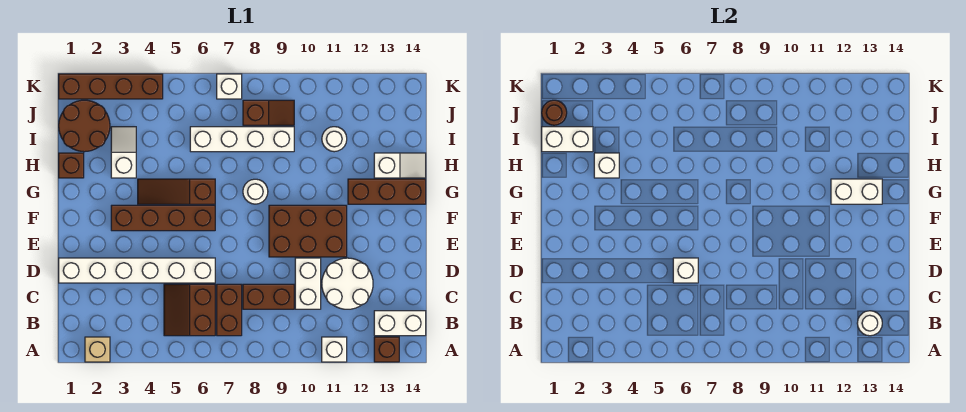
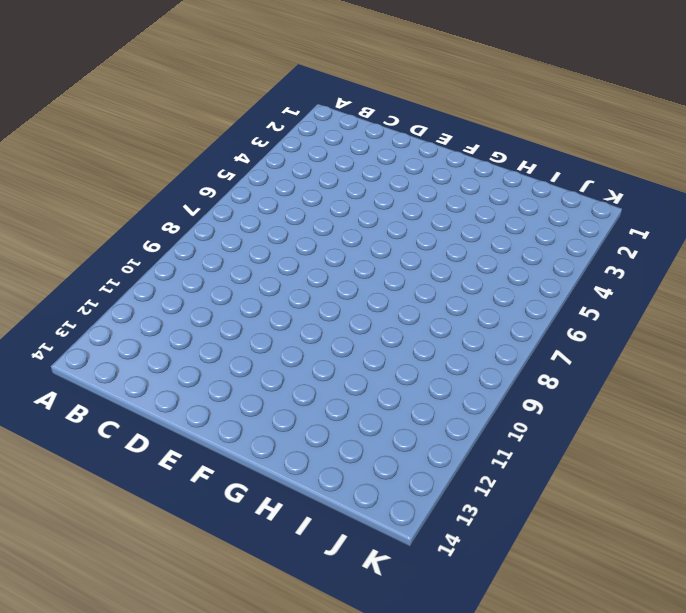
none -> tan 1x1 brick [85,337,110,362]
none -> white 1x1 brick [322,337,347,362]
none -> brown 1x1 brick [374,337,399,362]
none -> brown 2x2 slope [164,284,215,336]

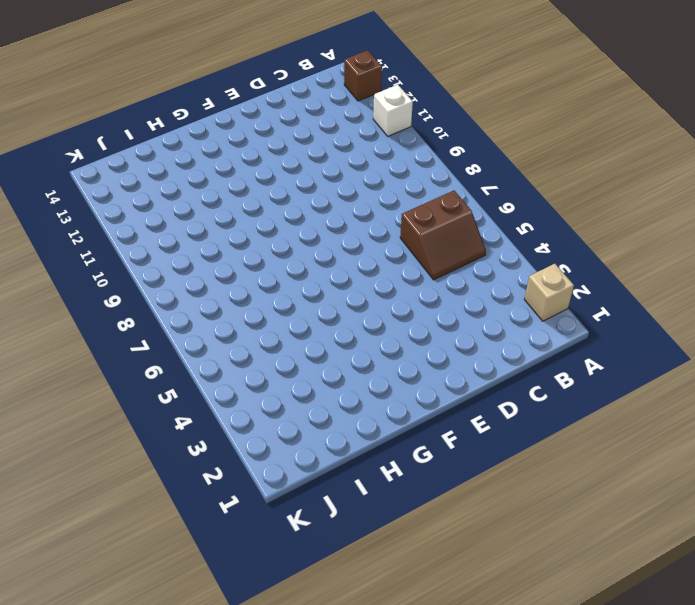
none -> brown 1x2 brick [217,284,242,336]
none -> white 1x2 brick [374,311,426,336]
none -> brown 1x2 brick [243,284,294,309]
none -> white 1x2 brick [295,258,321,309]

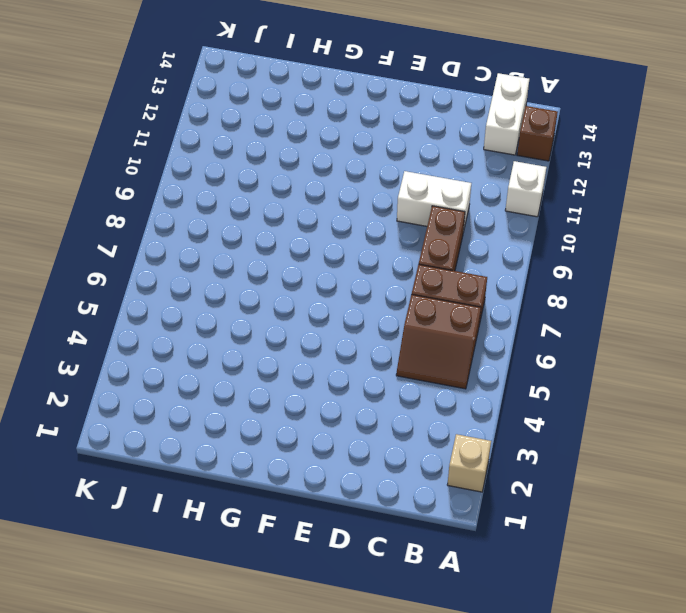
none -> white 2x2 round brick [322,258,373,309]
none -> white 1x6 brick [59,258,215,283]
none -> brown 2x3 brick [269,205,347,257]
none -> brown 1x4 brick [111,205,215,231]

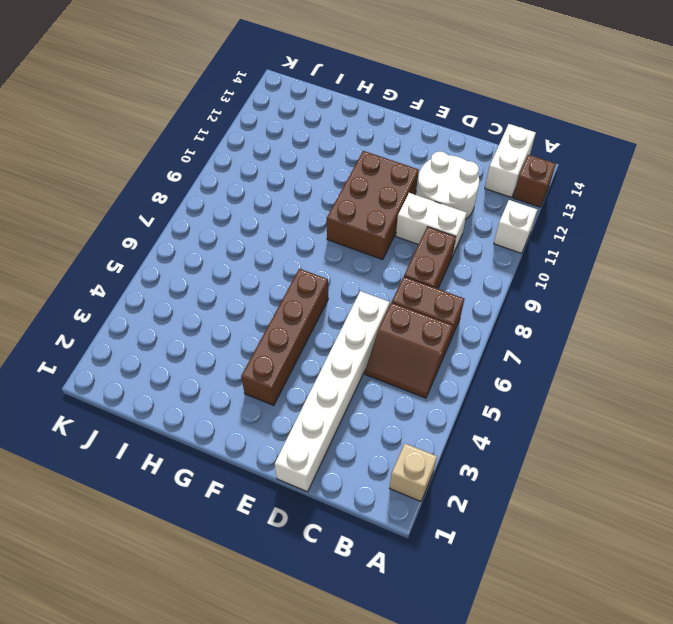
none -> brown 1x3 slope [138,179,215,204]
none -> white 1x1 round brick [243,179,268,204]
none -> brown 1x3 brick [348,179,426,204]
none -> brown 1x1 brick [59,153,84,178]

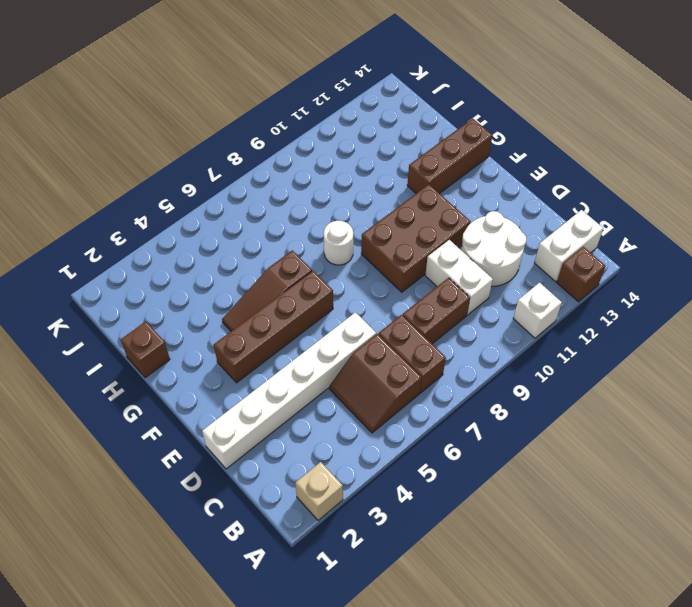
none -> white 1x2 slope [111,127,136,178]
none -> white 1x2 slope [374,153,426,178]
none -> brown 2x2 round brick [59,100,110,152]
none -> white 1x4 brick [190,127,294,152]

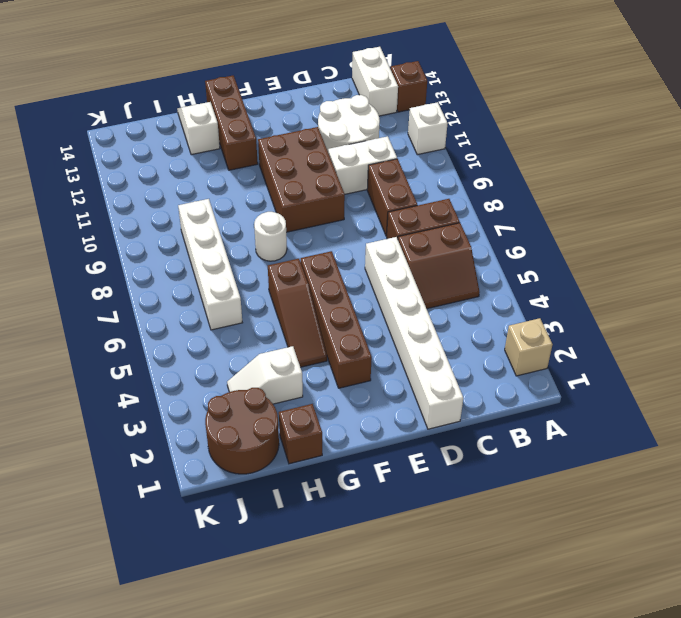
none -> white 1x1 round brick [322,127,347,152]
none -> brown 1x2 slope [243,100,294,125]
none -> brown 1x4 brick [59,74,163,99]
none -> white 1x1 brick [217,74,242,99]

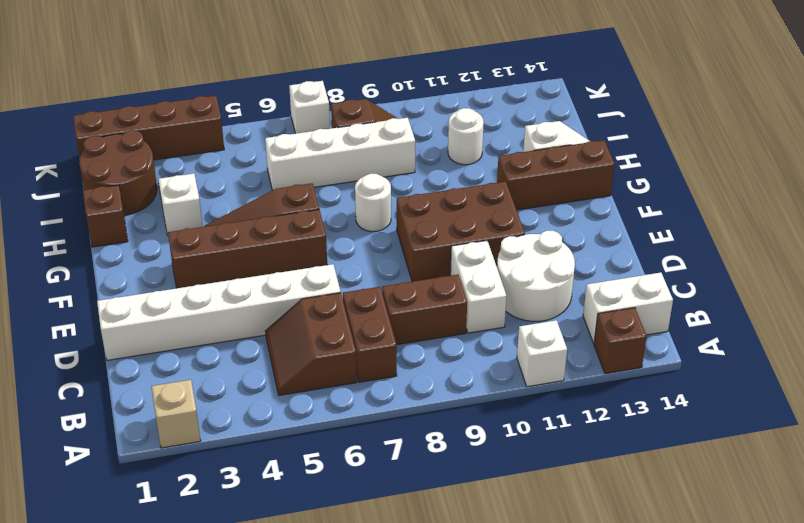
none -> white 1x1 round brick [857,311,882,336]
none -> white 1x1 brick [673,258,698,283]
none -> white 1x2 brick [831,179,882,204]
none -> white 1x1 brick [594,153,619,178]

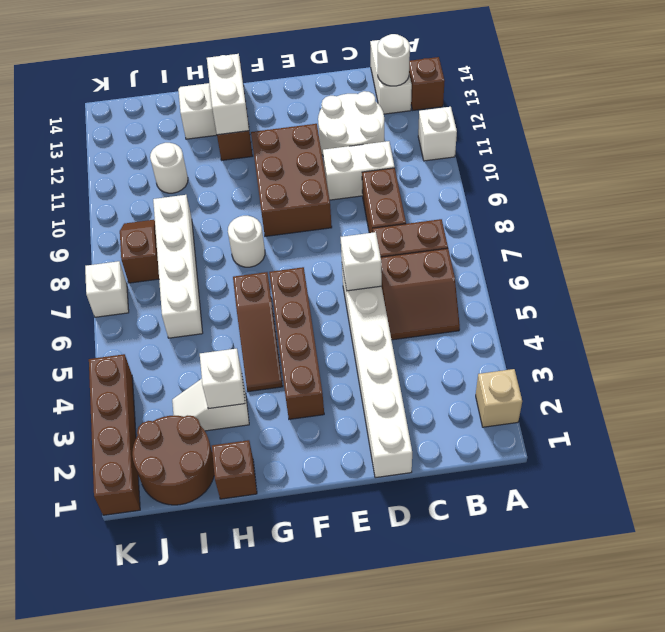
none -> white 1x2 brick [542,127,593,152]
none -> brown 1x1 round brick [542,100,567,125]

